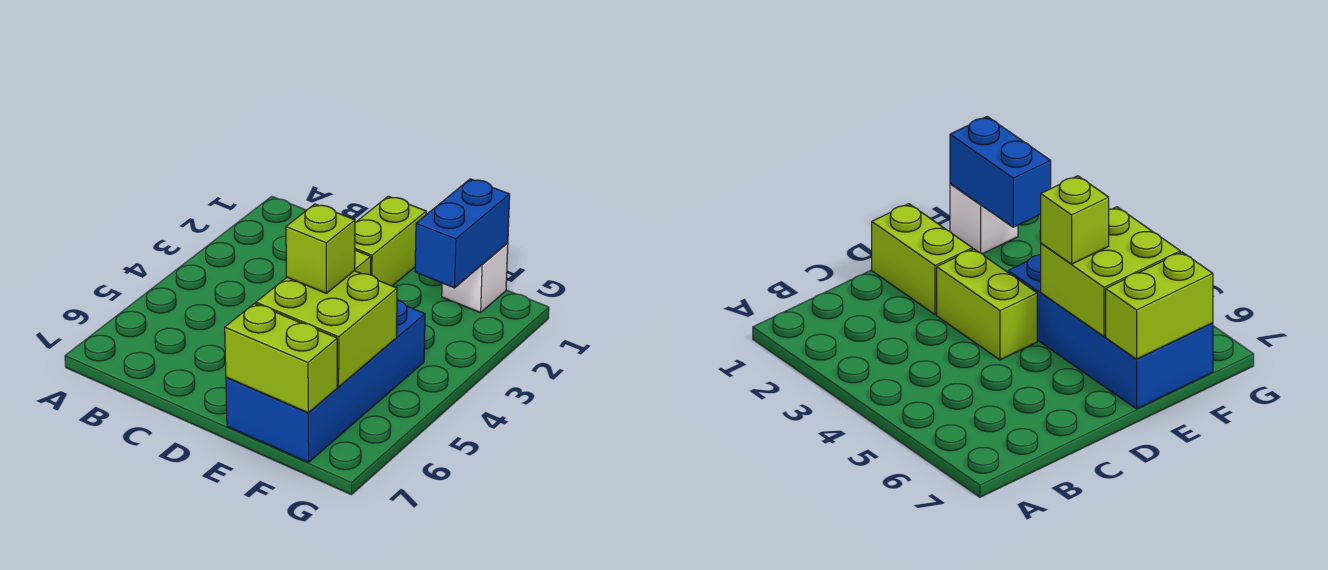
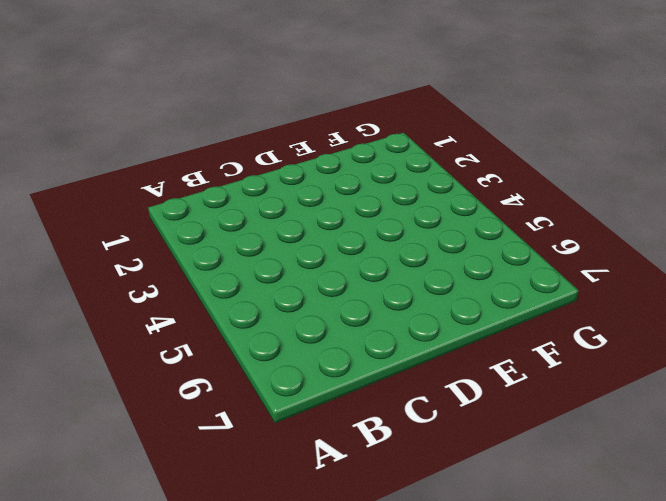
none -> lime 1x2 brick [355,196,426,286]
none -> lime 1x2 brick [937,249,1037,360]

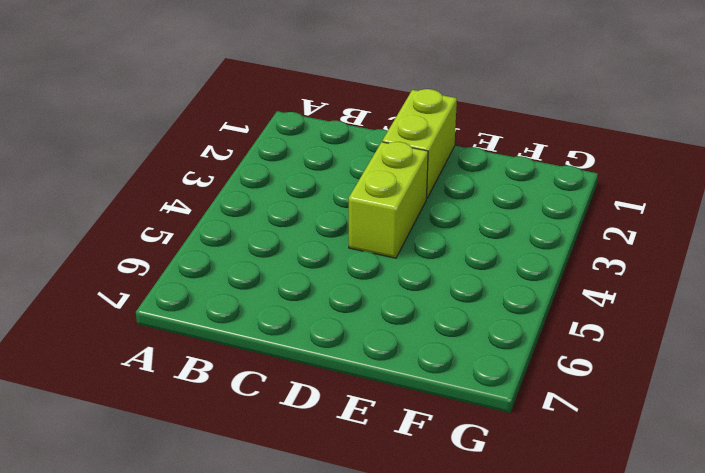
none -> blue 2x4 brick [226,300,425,462]
none -> white 1x1 brick [442,243,508,313]

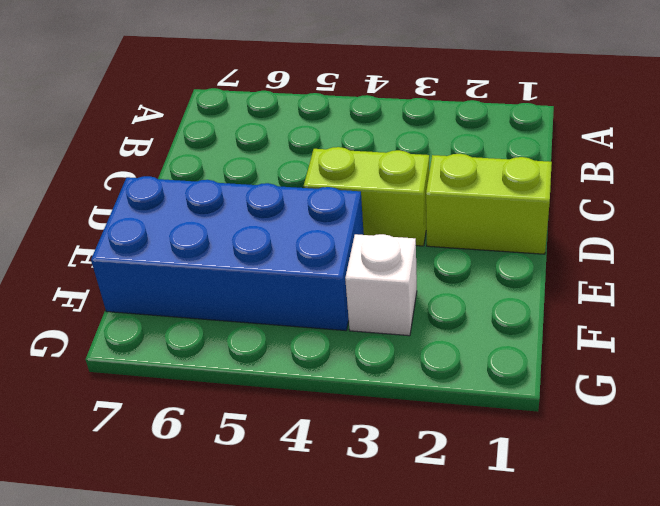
white 1x1 brick [345,234,417,336] -> white 1x1 brick moved to [442,243,508,313]
none -> lime 2x2 brick [256,271,397,387]
none -> lime 1x2 brick [225,303,337,413]

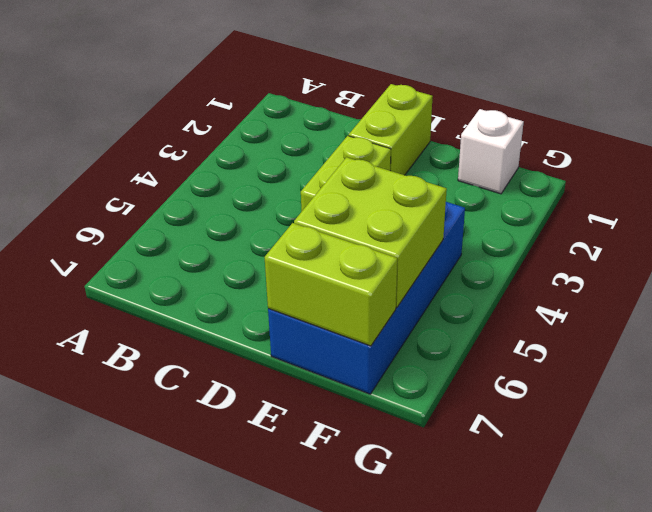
none -> blue 1x2 brick [415,179,510,288]
none -> lime 1x1 brick [286,204,355,293]

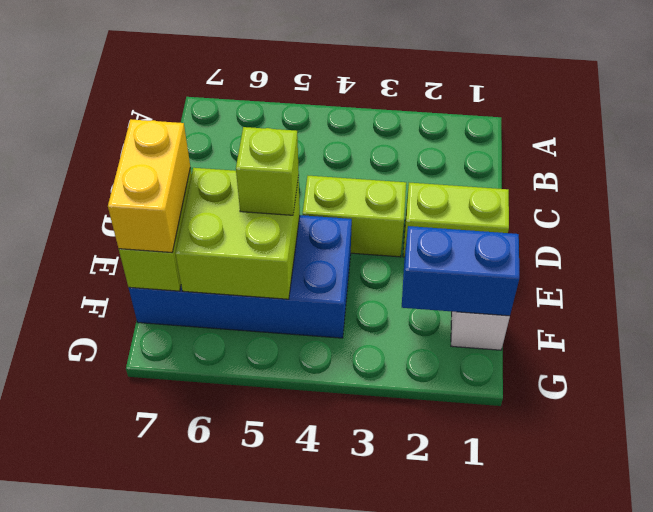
yellow 1x2 brick [108,119,190,253] -> none

